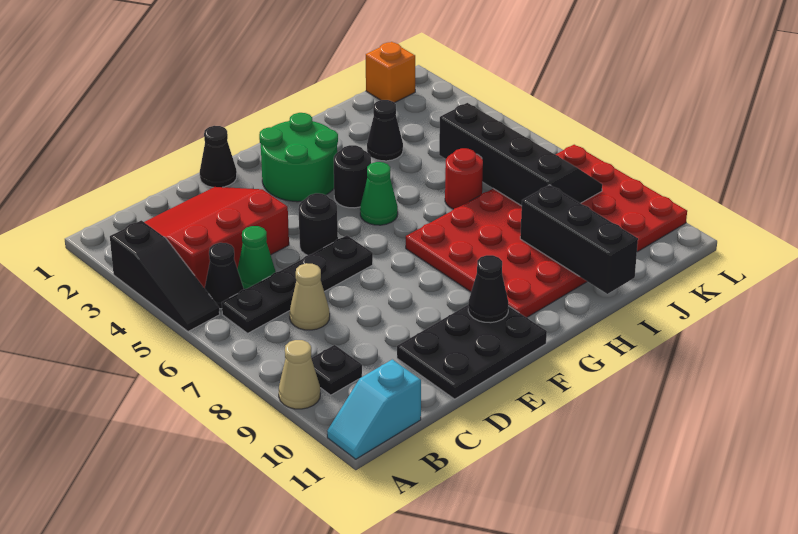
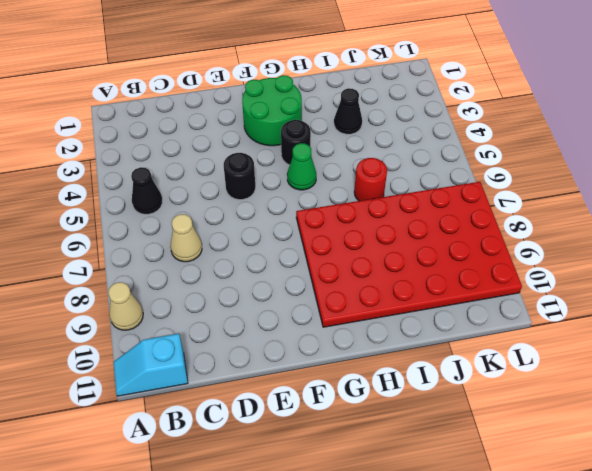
none -> black 1x3 slope [110,220,220,332]
none -> red 3x3 slope [144,187,289,288]
none -> black 1x4 plate [222,235,373,333]

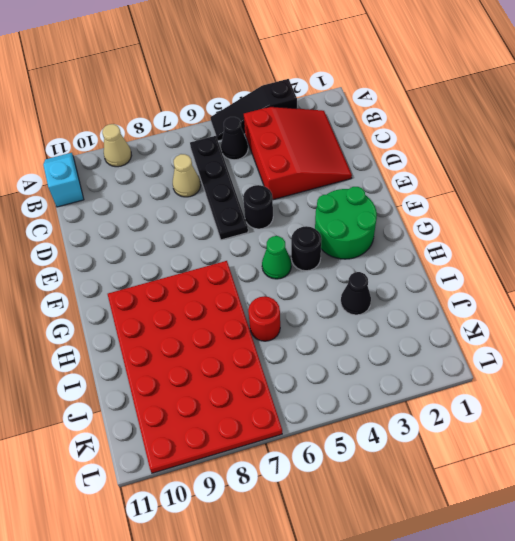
none -> black 1x1 plate [311,345,362,395]
none -> green 1x1 cone [237,226,276,289]
none -> black 2x3 plate [397,305,547,399]

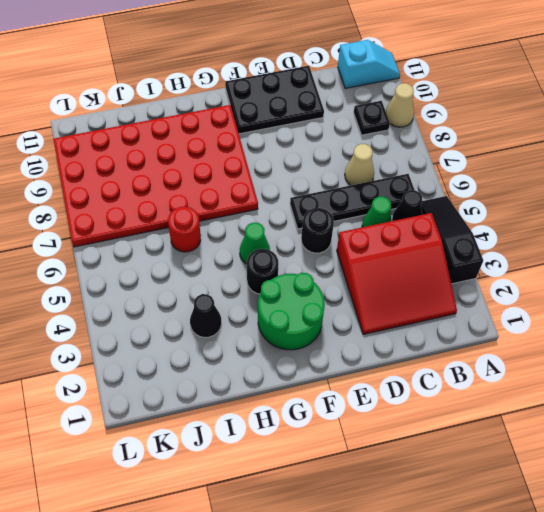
none -> black 1x1 cone [200,126,237,187]
none -> orange 1x1 brick [366,42,415,103]
none -> black 1x1 cone [468,255,508,323]

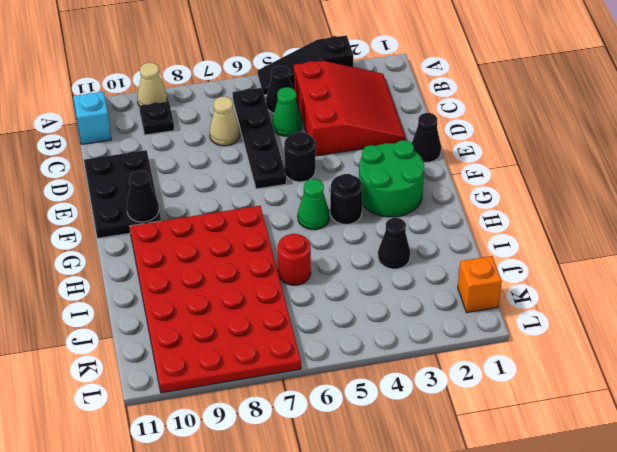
none -> black 1x3 brick [520,185,638,294]
none -> black 2x4 slope [439,103,602,206]

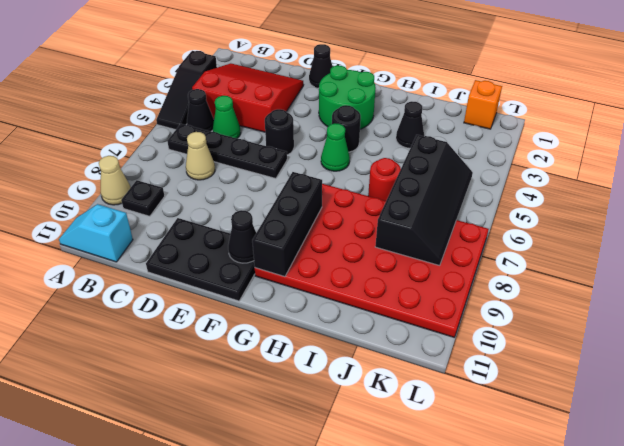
black 1x3 brick [252,172,322,277] -> black 1x3 brick moved to [520,185,638,294]

